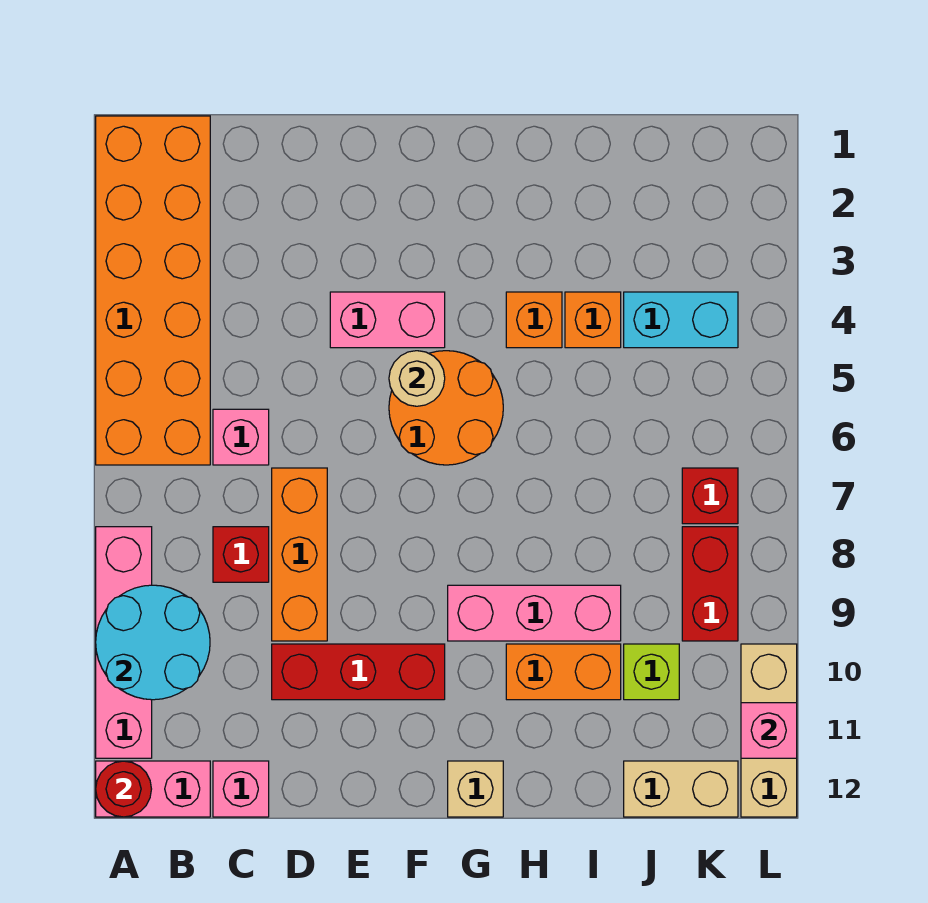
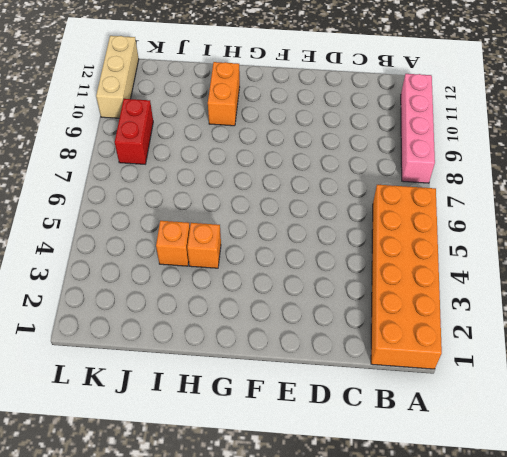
orange 1x2 brick [208,62,240,126] -> orange 1x2 brick turned to [506,644,621,700]
none -> pink 1x2 brick [96,761,210,817]
none -> pink 1x1 brick [213,409,269,465]
none -> red 1x1 brick [213,527,269,582]

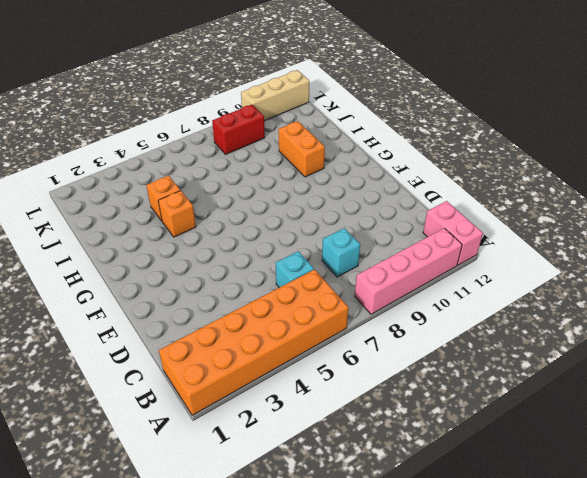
cyan 1x1 brick [276,251,314,287] -> pink 1x1 brick [213,409,269,465]
cyan 1x1 brick [322,228,360,277] -> red 1x1 brick [213,527,269,582]
none -> pink 1x1 brick [213,761,269,817]
none -> orange 1x3 brick [272,468,327,641]
none -> red 1x3 brick [272,644,445,700]

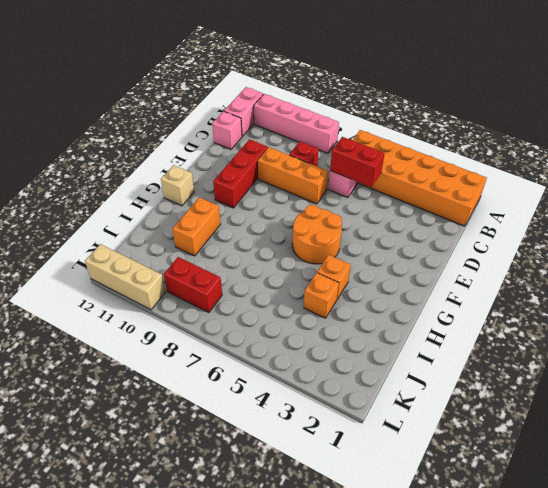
red 1x2 brick [330,137,384,187] -> none
none -> pink 1x2 brick [330,292,445,348]
none -> pink 1x3 brick [448,585,621,641]
none -> cyan 1x2 brick [624,292,738,348]

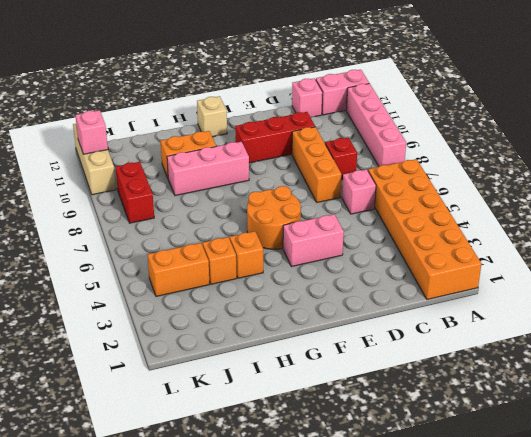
orange 1x2 brick [148,243,209,296] -> cyan 1x2 brick [624,292,738,348]
none -> lime 1x1 brick [624,644,679,700]
none -> tan 1x2 brick [624,761,738,817]
none -> red 1x1 brick [682,468,738,524]

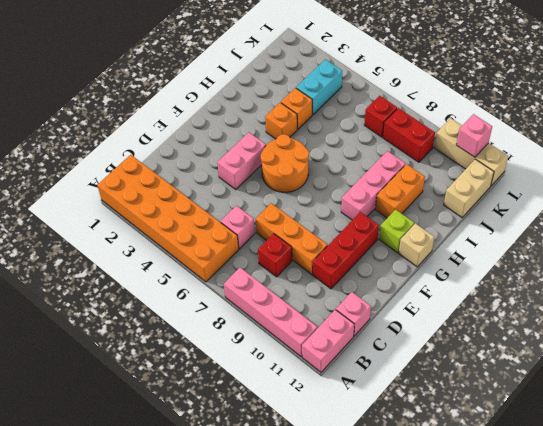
lime 1x1 brick [379,209,414,253] -> lime 1x1 brick moved to [624,644,679,700]
none -> cyan 2x2 round brick [96,585,210,700]
none -> red 1x1 round brick [96,761,151,817]
none -> tan 1x1 round brick [389,351,445,406]

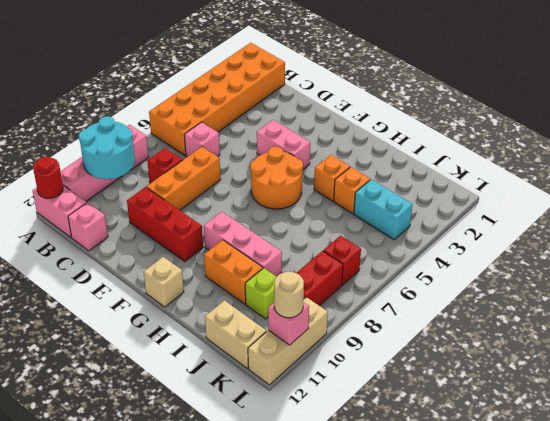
tan 1x1 round brick [274,272,304,318] -> tan 1x1 round brick moved to [389,351,445,406]

